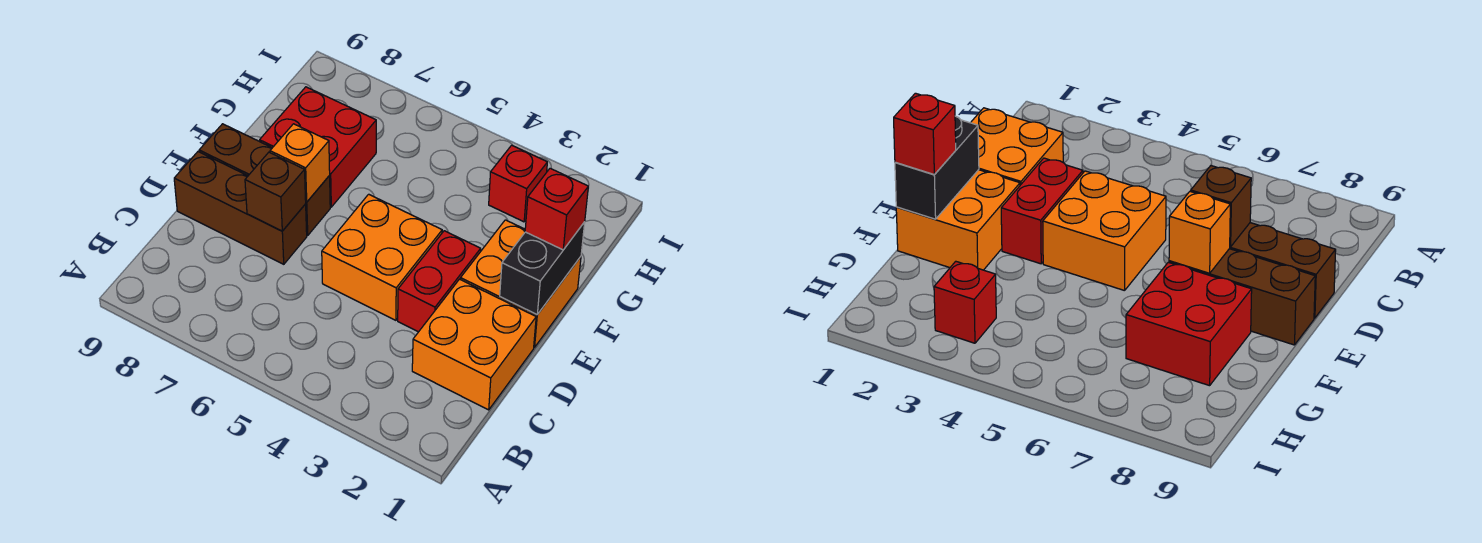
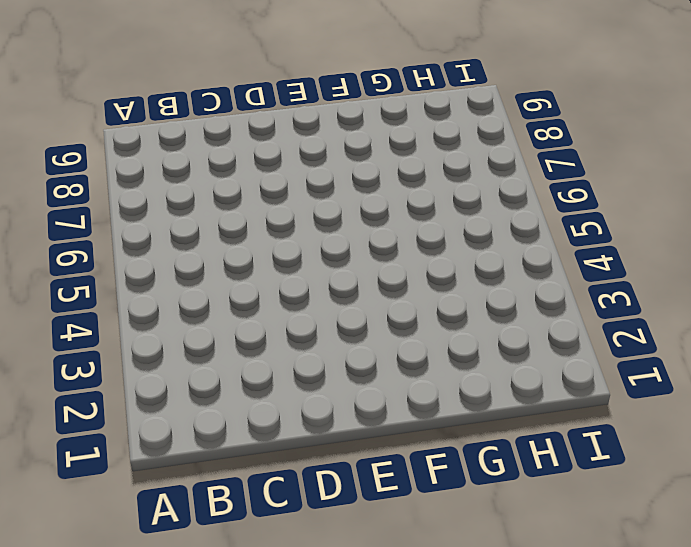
none -> orange 2x2 brick [412,279,536,410]
none -> red 1x2 brick [398,231,481,332]
none -> orange 2x2 brick [322,194,442,320]

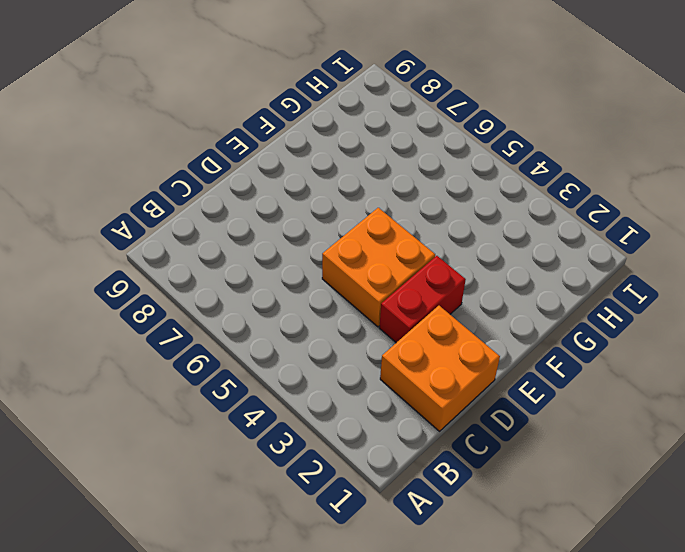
none -> brown 1x3 brick [174,152,307,264]
none -> orange 2x2 brick [460,220,581,347]
none -> brown 1x3 brick [199,124,330,235]

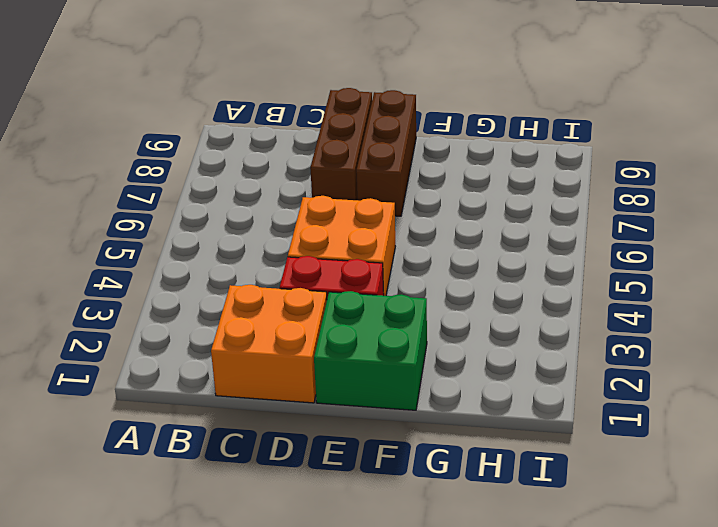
green 2x2 brick [314,291,427,410] -> orange 2x2 brick [460,220,581,347]
none -> red 2x2 brick [260,87,376,207]
none -> red 1x1 brick [489,145,547,222]
none -> brown 1x1 brick [245,152,306,231]

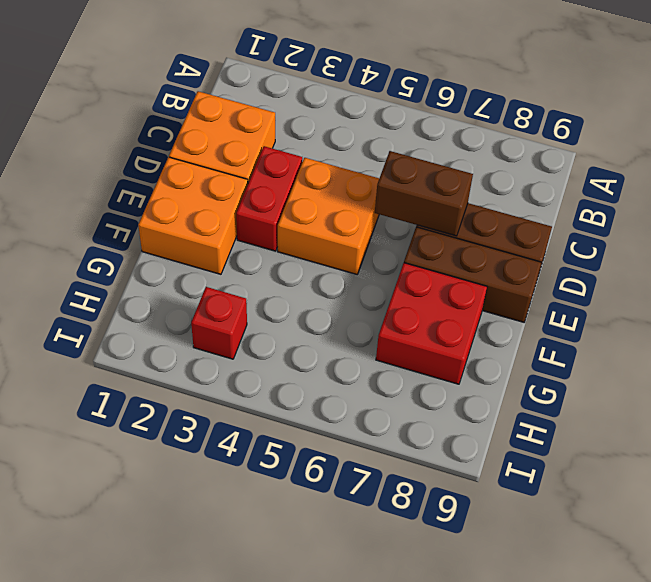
brown 1x2 brick [375,151,473,236] -> brown 1x1 brick [245,152,306,231]
none -> black 1x2 brick [500,222,585,315]
none -> orange 1x1 brick [270,124,330,202]
none -> red 1x1 brick [525,168,588,250]

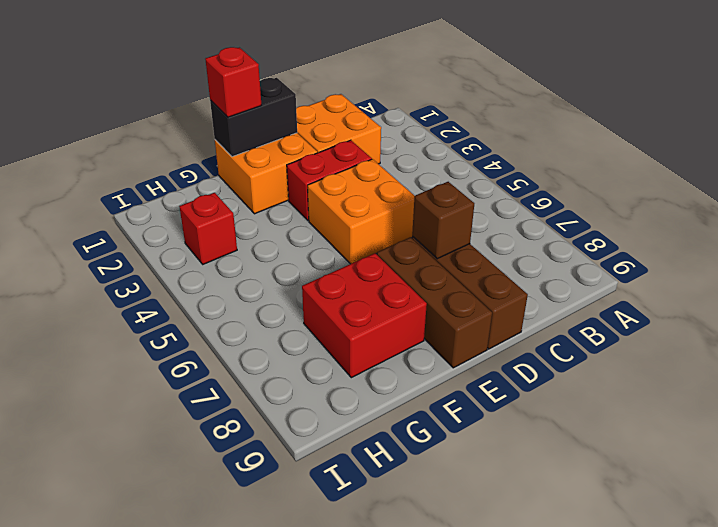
none -> orange 1x1 brick [270,124,330,202]

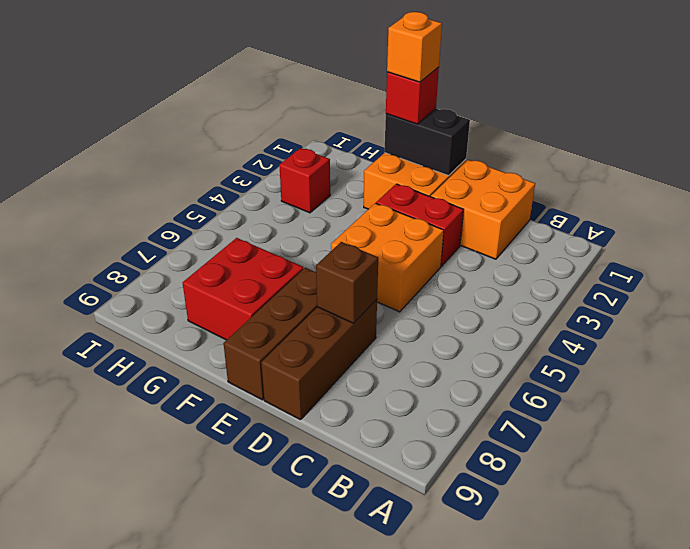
orange 1x1 brick [387,12,442,82] -> orange 1x1 brick moved to [270,124,330,202]

